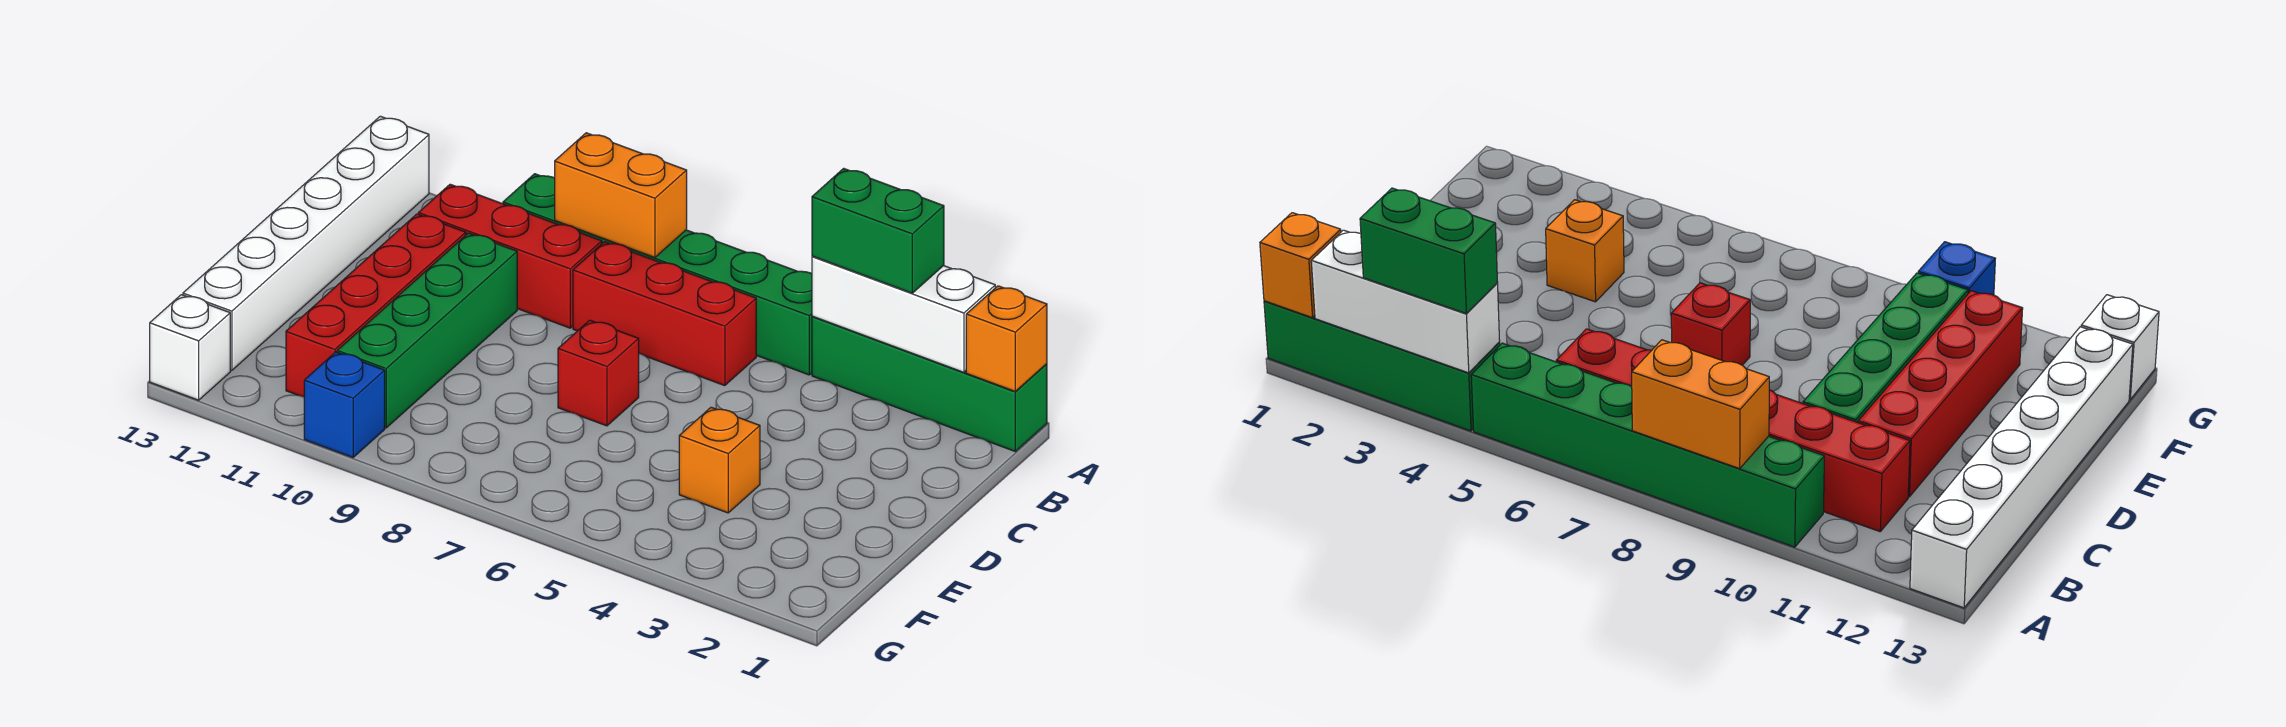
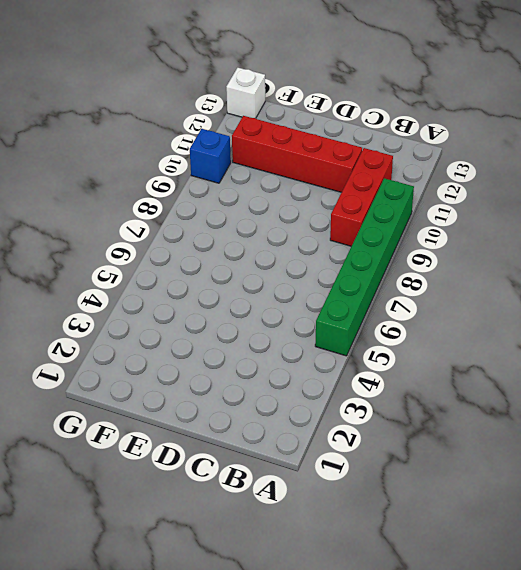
none -> green 1x4 brick [812,316,1047,451]
none -> white 1x6 brick [183,116,429,371]
none -> red 1x3 brick [573,242,756,386]

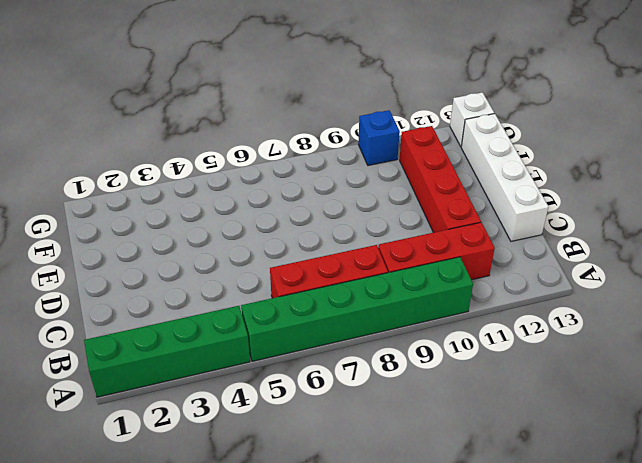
white 1x4 brick [461,114,548,241] -> white 1x6 brick [183,116,429,371]
none -> green 1x4 brick [337,233,517,428]
none -> red 1x1 brick [558,320,639,426]
none -> orange 1x1 brick [679,407,760,513]

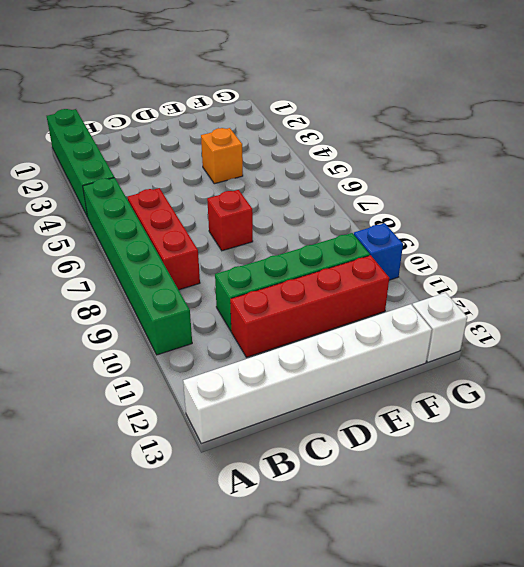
none -> red 1x3 brick [418,184,602,328]
none -> orange 1x1 brick [966,286,1047,391]
none -> white 1x3 brick [812,256,995,372]

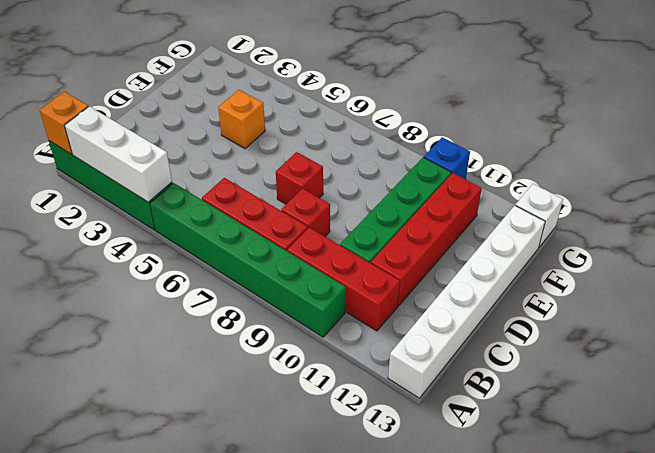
red 1x1 brick [281,189,330,236] -> none
none -> orange 1x2 brick [555,133,687,258]
none -> green 1x2 brick [812,168,944,293]

